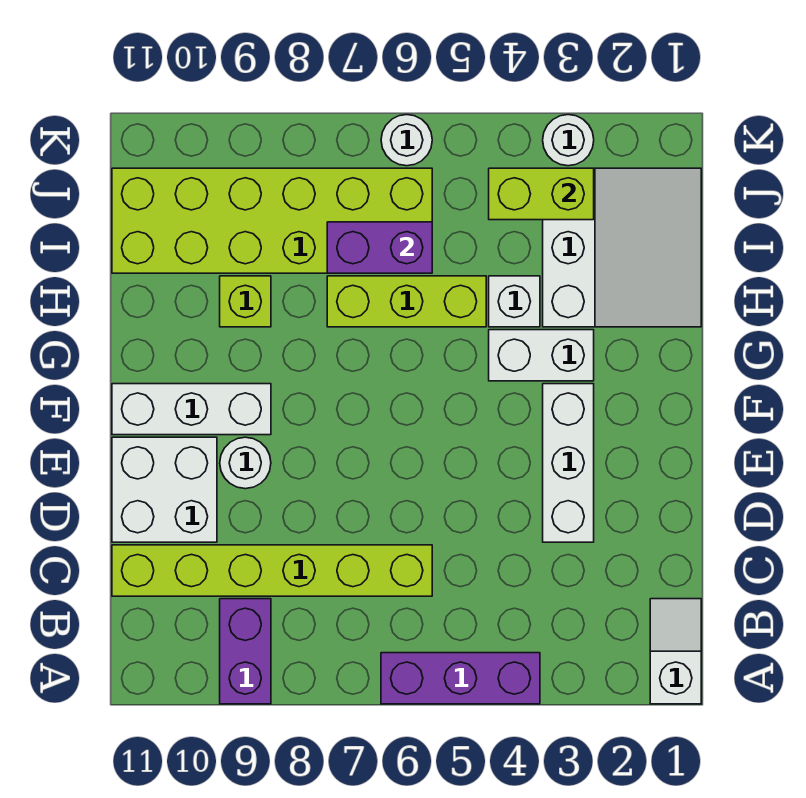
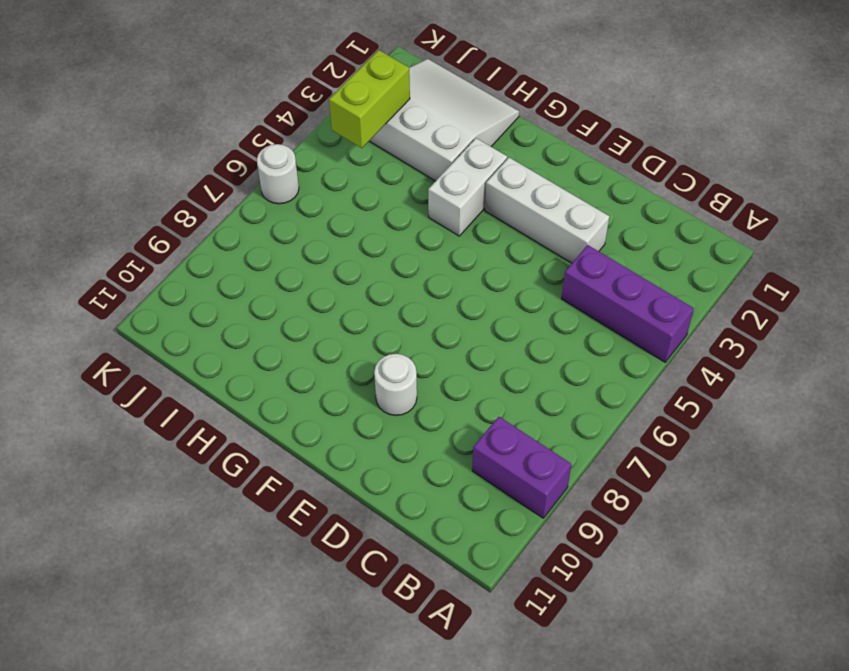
purple 1x3 brick [561,245,694,362] -> purple 1x3 brick turned to [381,653,540,704]
none -> white 1x2 slope [650,599,701,704]
none -> lime 1x6 brick [112,545,432,596]
none -> white 2x2 brick [112,437,217,542]

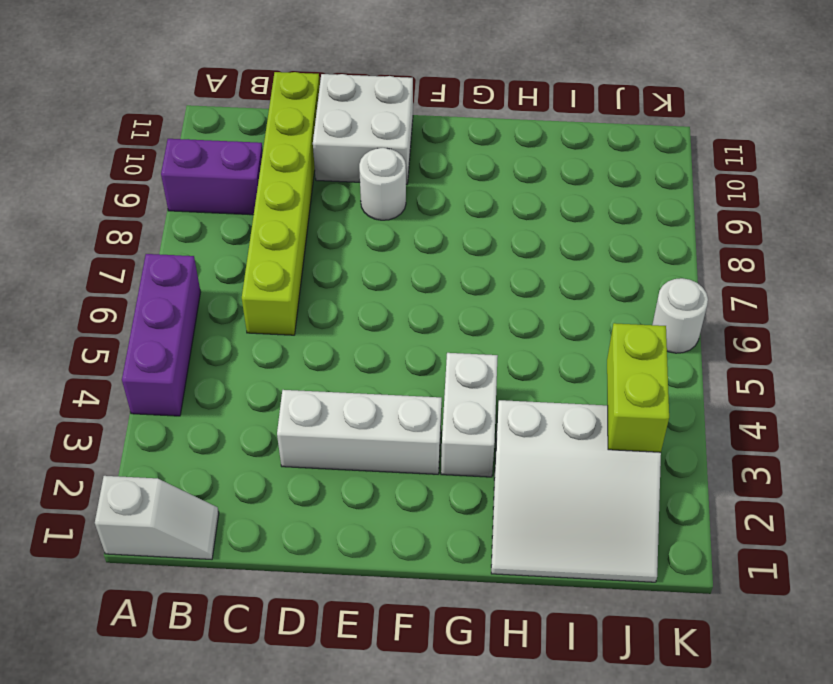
none -> white 1x3 brick [112,384,271,435]
none -> white 1x1 brick [489,276,540,327]
none -> lime 1x3 brick [327,276,486,327]

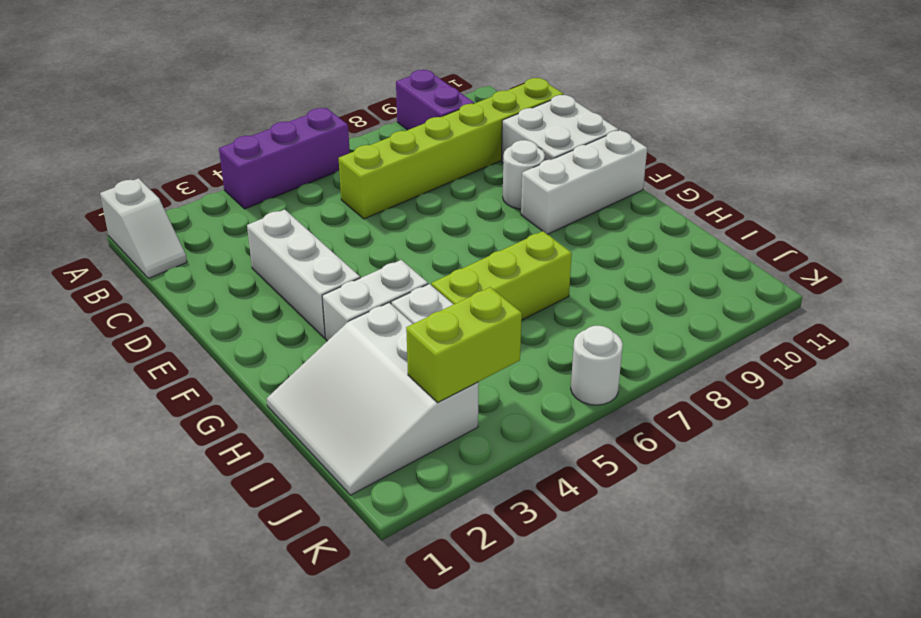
none -> lime 1x1 brick [220,276,271,327]
none -> lime 2x6 brick [112,168,432,273]
none -> white 1x1 round brick [543,115,594,166]

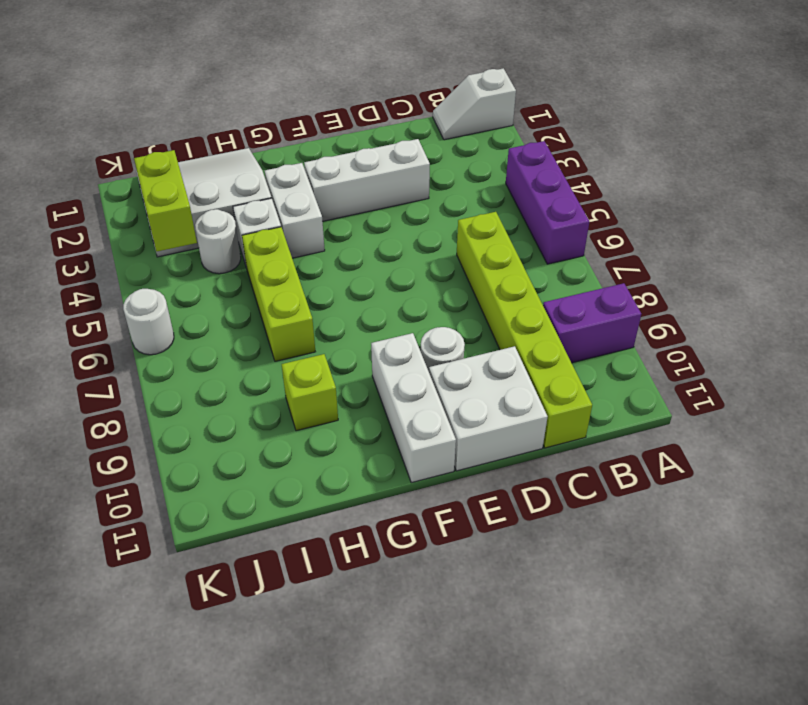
white 1x1 round brick [195,209,241,274] -> white 1x1 round brick moved to [543,115,594,166]
none -> lime 2x6 brick [112,168,432,273]
none -> purple 1x2 brick [327,222,432,273]

